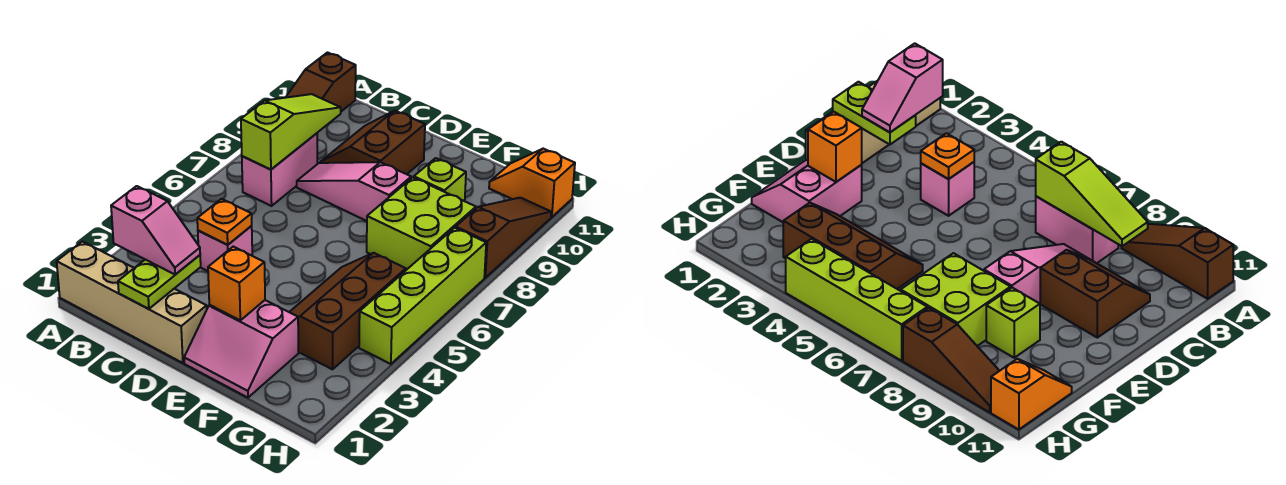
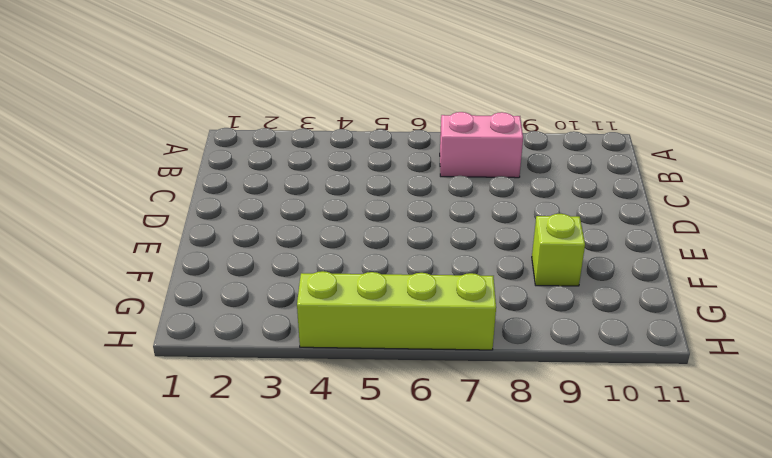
none -> tan 1x4 brick [57,241,207,363]
none -> brown 1x3 slope [286,53,356,111]
none -> pink 1x1 brick [198,226,252,271]

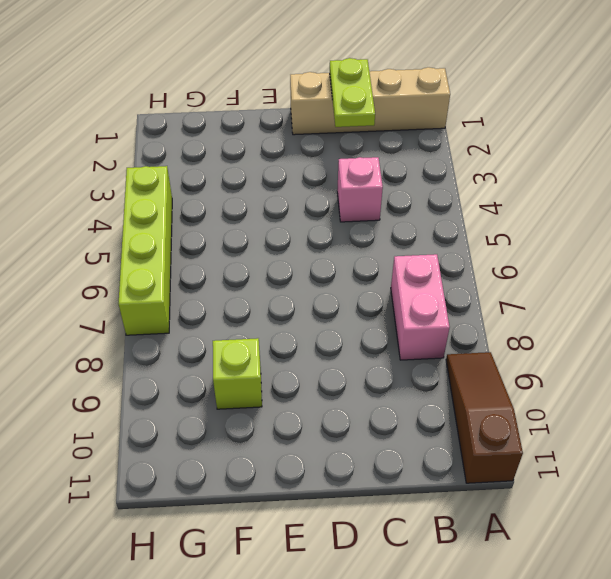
none -> pink 1x3 slope [297,162,411,221]
none -> brown 2x2 slope [320,111,425,174]
none -> pink 2x2 slope [184,300,298,398]

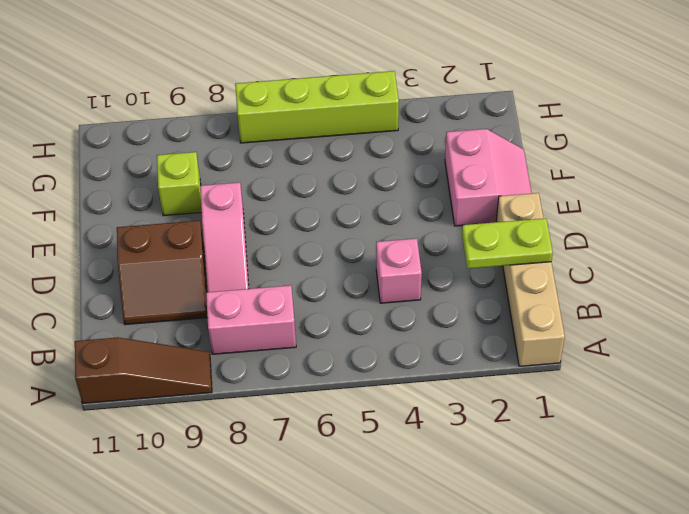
none -> brown 2x3 slope [290,253,406,369]
none -> lime 2x2 brick [367,177,476,270]
none -> orange 1x2 slope [489,149,575,217]

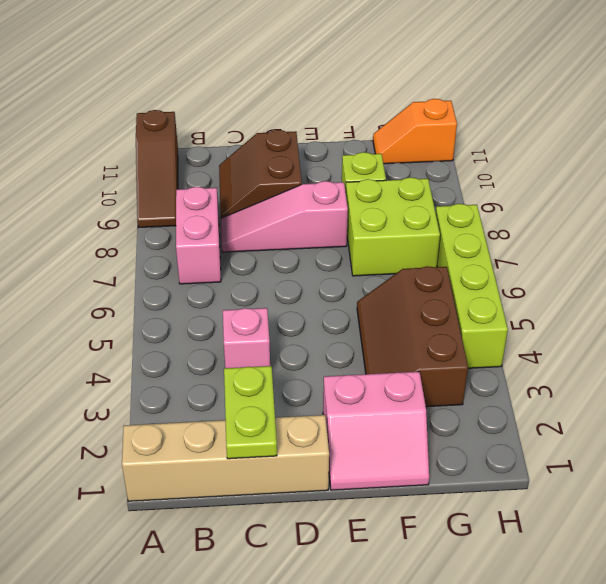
none -> brown 1x3 slope [456,198,551,278]
none -> lime 1x3 slope [241,94,341,170]
none -> orange 1x1 plate [197,199,252,245]

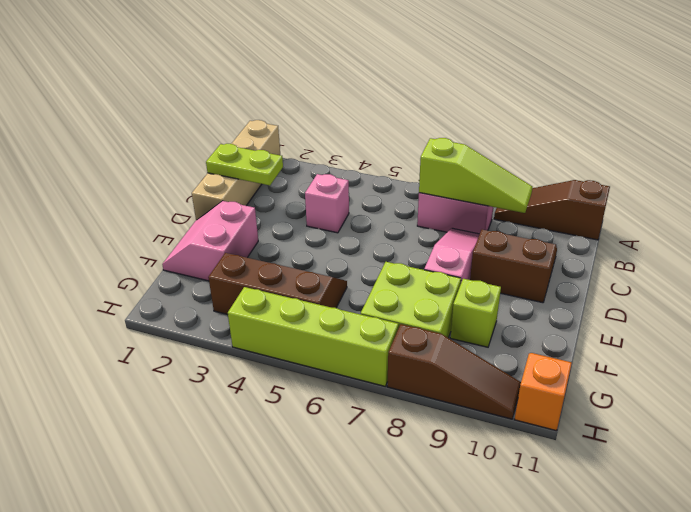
none -> orange 1x1 plate [197,199,252,245]
none -> orange 1x1 brick [208,247,265,320]
none -> pink 1x2 slope [111,186,200,274]

